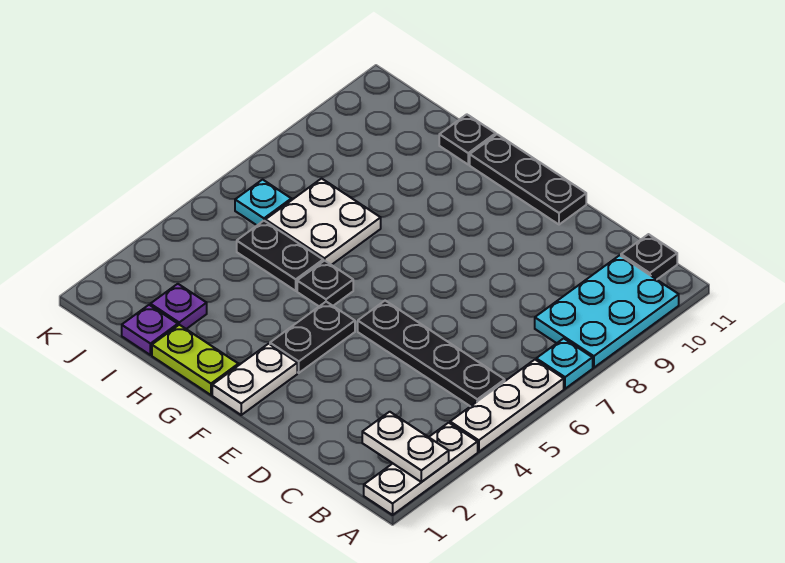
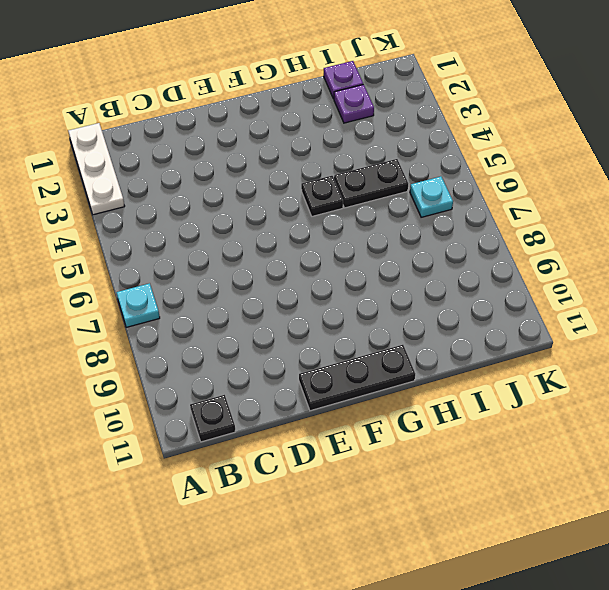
none -> white 1x3 plate [450,360,564,452]
none -> cyan 2x3 plate [535,255,679,368]
none -> black 1x4 plate [358,301,505,406]

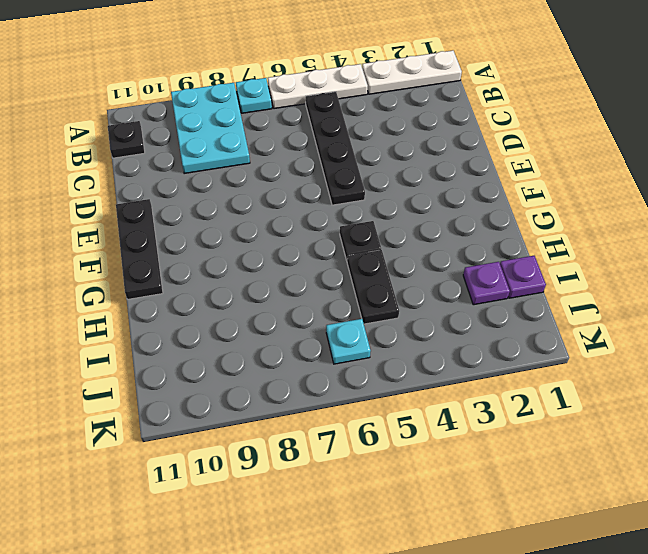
cyan 2x3 plate [171,83,250,174] -> cyan 2x3 plate turned to [535,255,679,368]
none -> white 1x2 plate [212,344,297,415]
none -> black 1x2 plate [270,302,355,373]
none -> lime 1x2 plate [152,325,238,395]

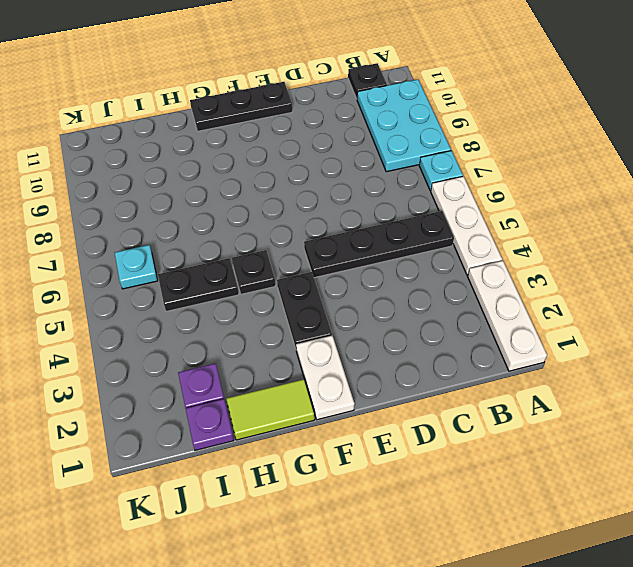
lime 1x2 tile [226,379,315,440] -> lime 1x2 plate [152,325,238,395]
none -> white 2x2 plate [265,179,381,265]
none -> black 1x1 plate [439,114,496,164]
none -> white 1x2 plate [362,412,449,482]

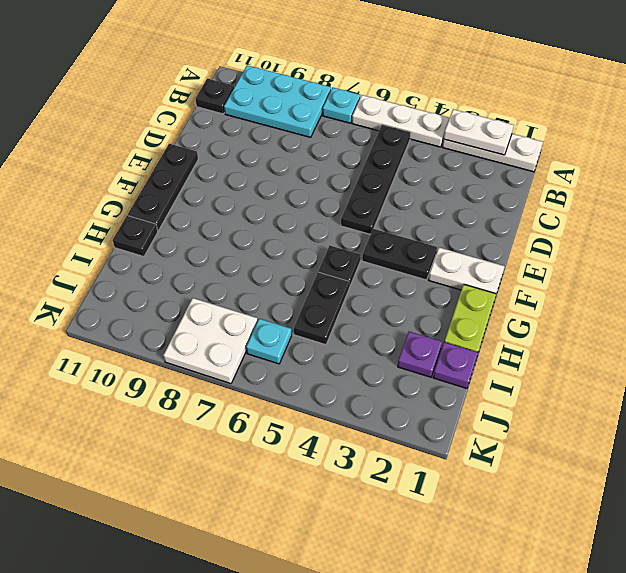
white 1x2 plate [444,109,514,155] -> white 1x2 plate turned to [362,412,449,482]
white 2x2 plate [163,298,258,384] -> white 2x2 plate moved to [265,179,381,265]

